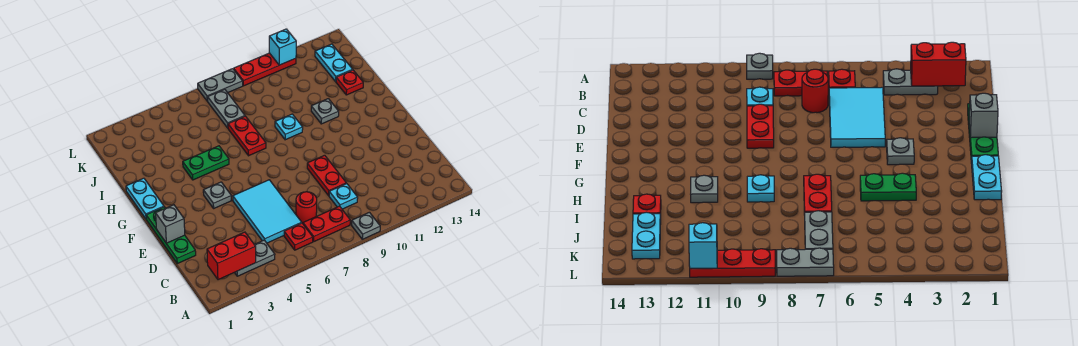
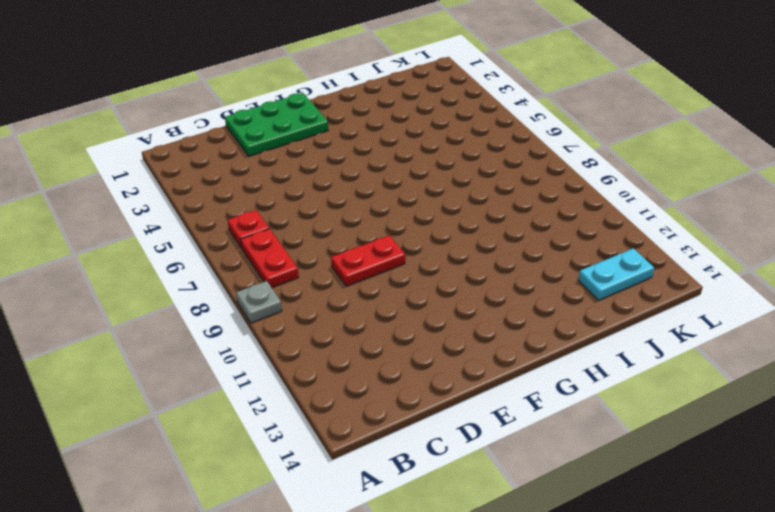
green 2x3 plate [225,93,328,156] -> green 1x3 plate [146,207,196,264]
none -> grey 1x2 plate [235,240,275,276]
none -> cyan 2x3 tile [233,180,302,243]
none -> red 1x1 round brick [296,192,317,223]

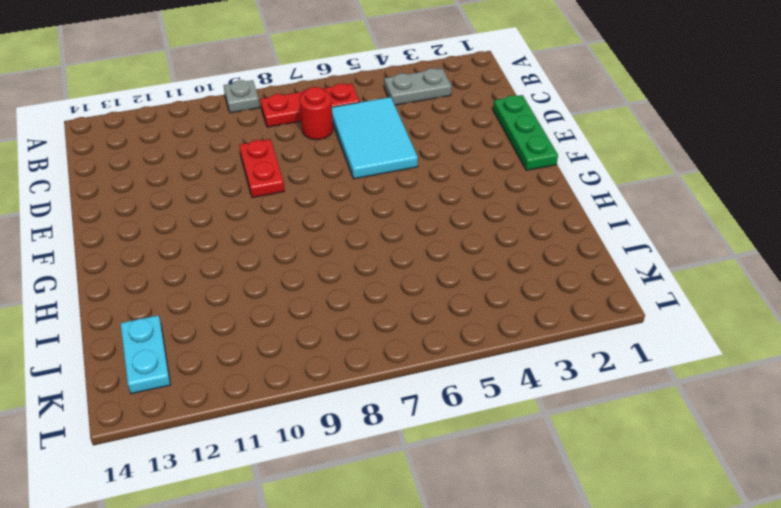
none -> cyan 1x1 plate [329,183,358,209]
none -> grey 1x1 plate [203,182,232,208]
none -> cyan 1x2 plate [126,178,164,219]

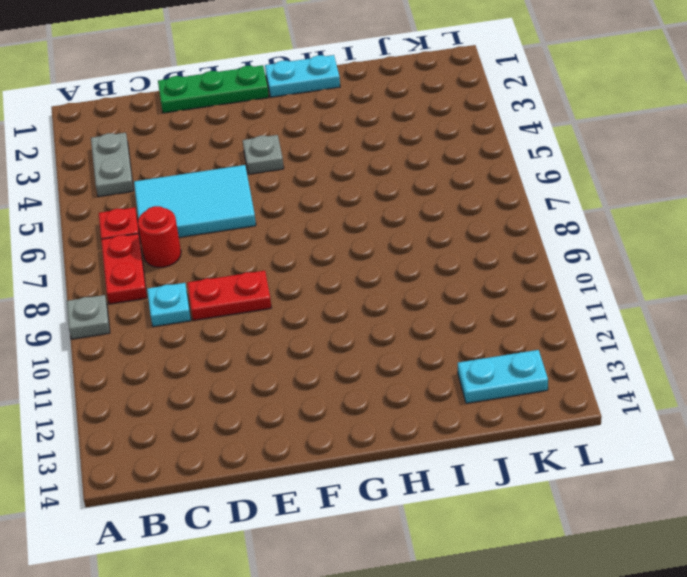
none -> green 1x2 plate [183,146,229,180]
none -> red 1x2 plate [228,116,266,156]
none -> cyan 1x1 plate [275,114,303,140]

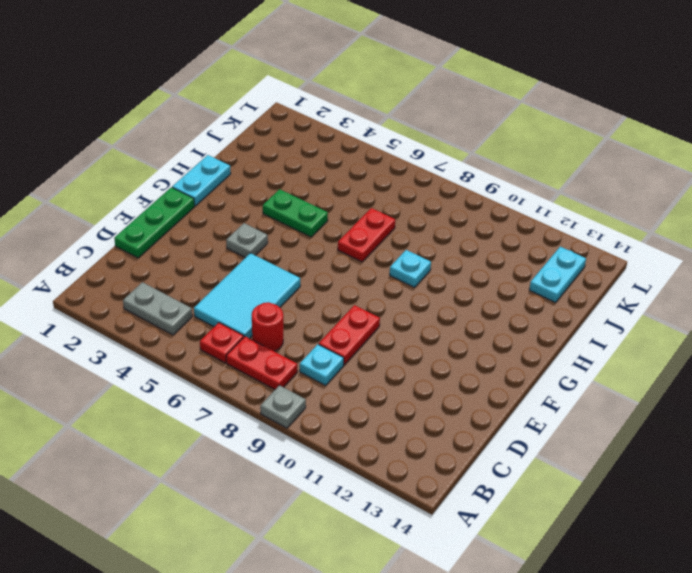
none -> grey 1x1 plate [311,99,339,124]
none -> red 1x1 plate [336,70,363,95]
none -> grey 1x2 plate [208,89,245,128]

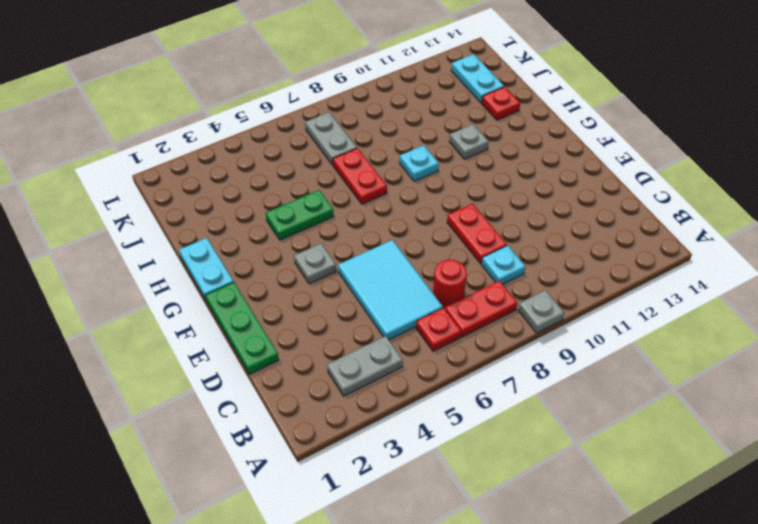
none -> grey 1x2 plate [198,69,243,101]
none -> red 1x3 plate [234,53,296,86]
none -> red 1x2 brick [207,232,256,280]

